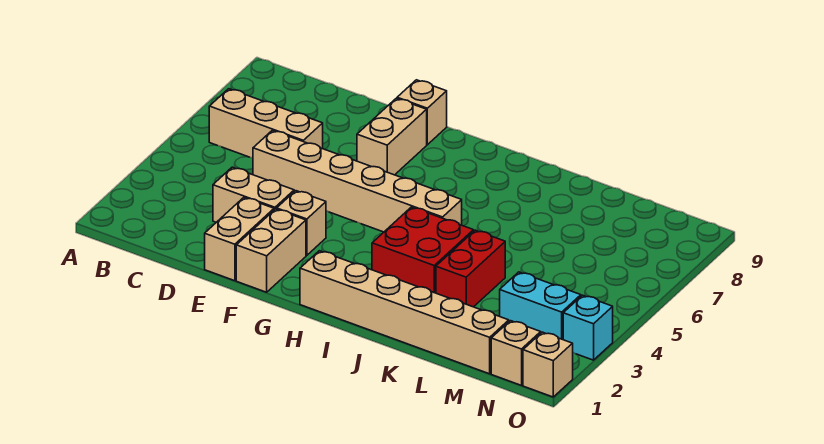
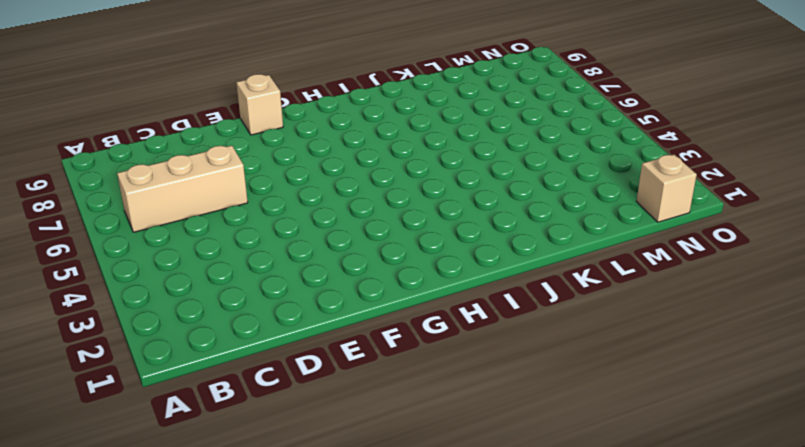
none -> tan 1x2 brick [213,167,294,222]
none -> tan 1x6 brick [253,130,462,232]
none -> tan 1x2 brick [205,198,274,281]

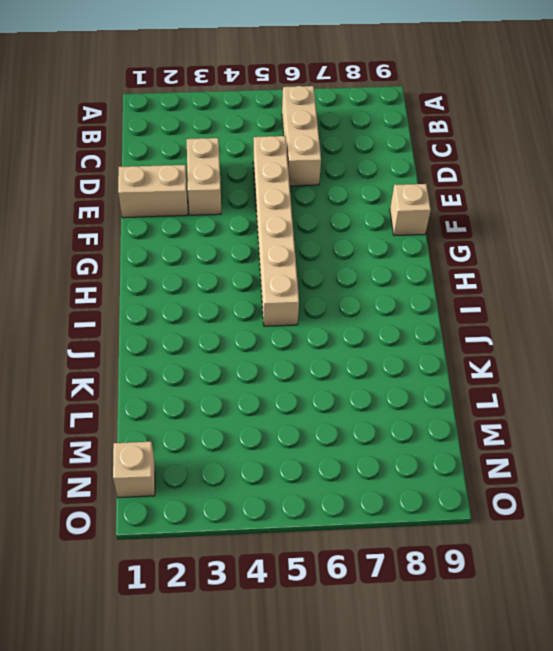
none -> tan 1x2 brick [236,209,306,292]
none -> tan 1x1 brick [277,191,326,255]
none -> tan 1x2 brick [357,98,427,175]

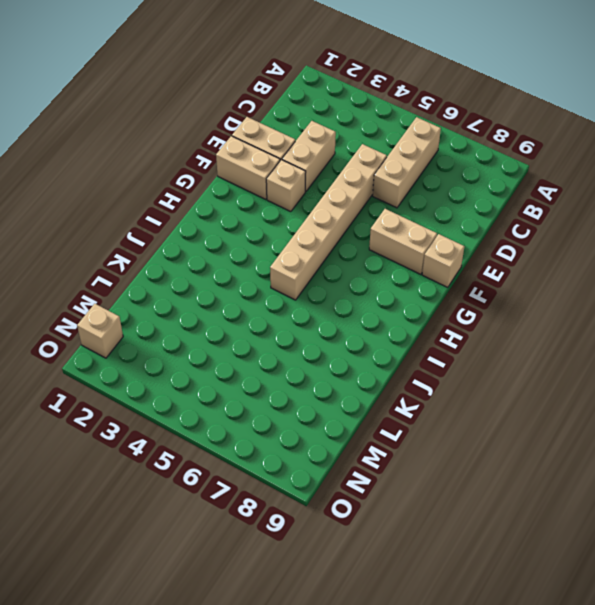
none -> tan 1x6 brick [300,251,509,374]
none -> red 2x2 brick [372,207,474,293]
none -> red 1x2 brick [436,230,505,307]

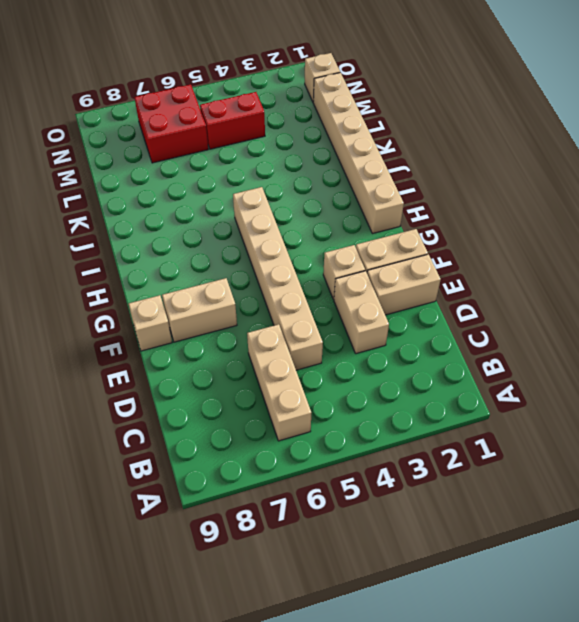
red 1x2 brick [200,92,265,149] -> red 1x2 brick moved to [436,230,505,307]
red 2x2 brick [134,84,208,163] -> red 2x2 brick moved to [372,207,474,293]
none -> cyan 1x2 brick [500,272,581,340]
none -> tan 1x1 brick [523,332,573,397]
none -> cyan 1x1 brick [563,295,613,360]

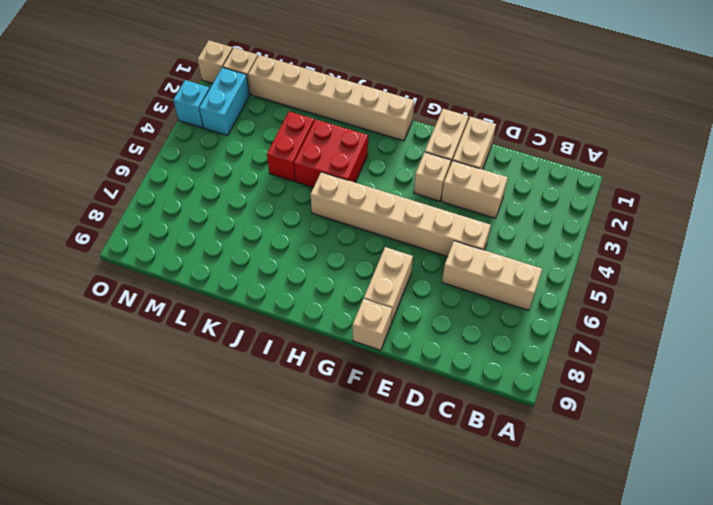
cyan 1x2 brick [199,67,250,136] -> cyan 1x2 brick turned to [500,272,581,340]

